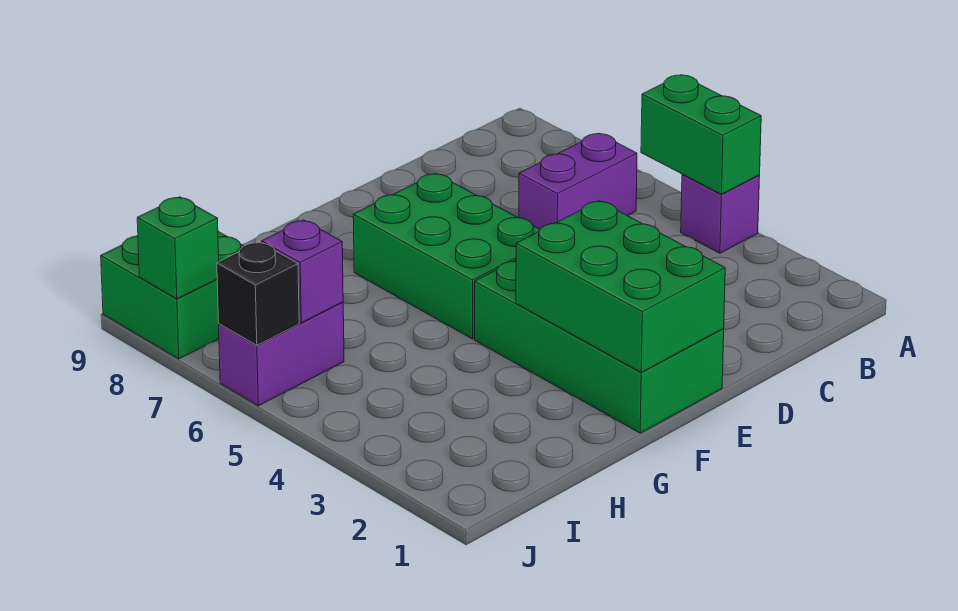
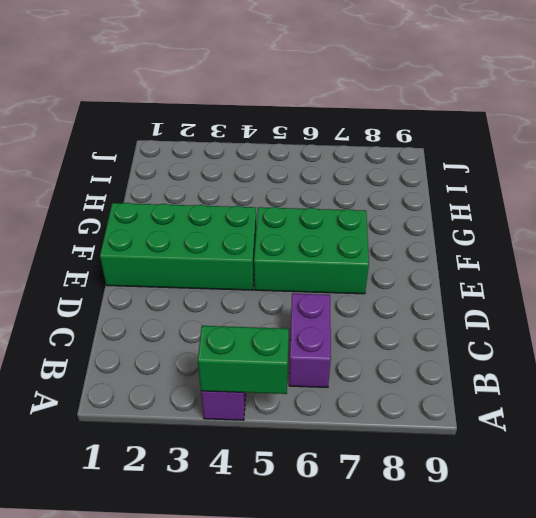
none -> purple 1x2 brick [219,302,344,406]
none -> green 2x2 brick [101,232,243,359]

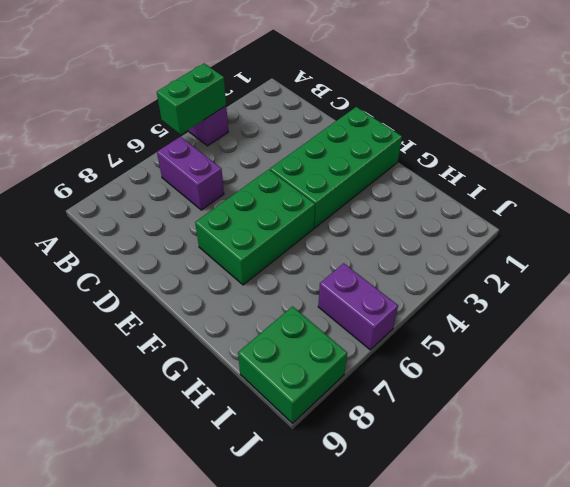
none -> green 2x3 brick [516,201,725,372]
none -> purple 1x1 brick [262,220,343,323]

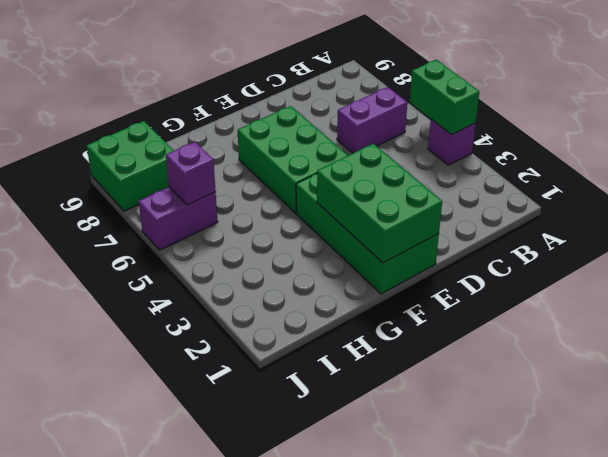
none -> black 1x1 brick [217,242,299,345]
none -> green 1x1 brick [137,197,219,299]

